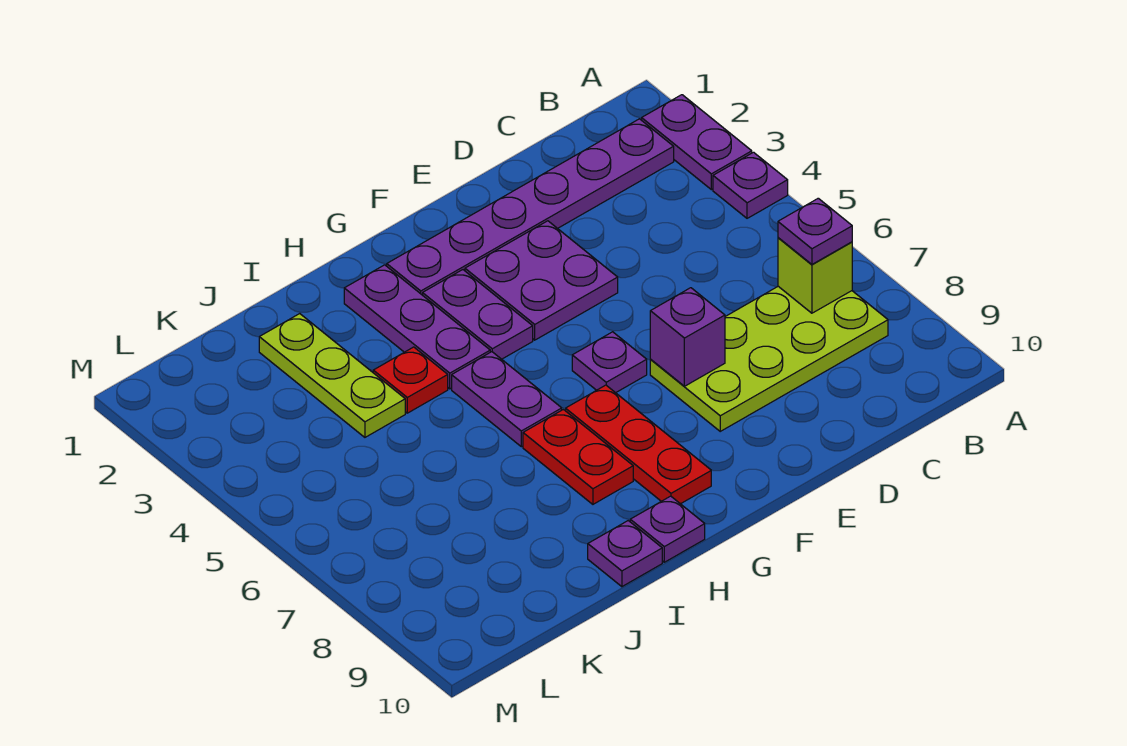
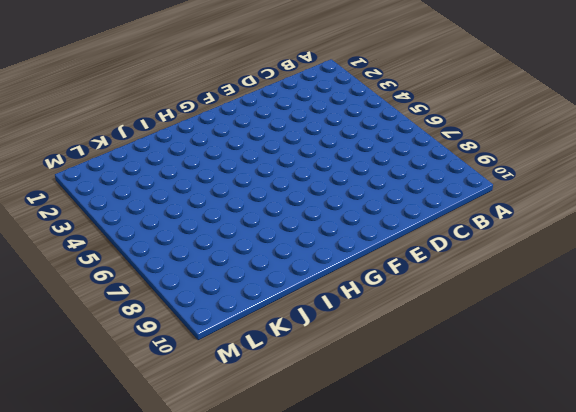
none -> purple 1x2 plate [642,95,752,190]
none -> purple 1x1 plate [713,152,788,218]
none -> purple 1x6 plate [387,119,674,295]

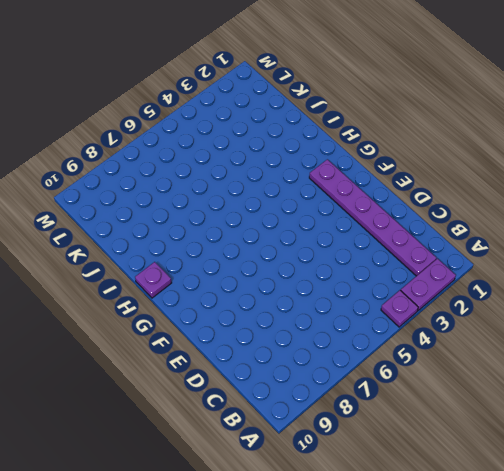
none -> lime 2x4 plate [650,286,888,431]
none -> purple 2x2 plate [465,221,618,340]
none -> purple 1x1 plate [572,332,647,393]

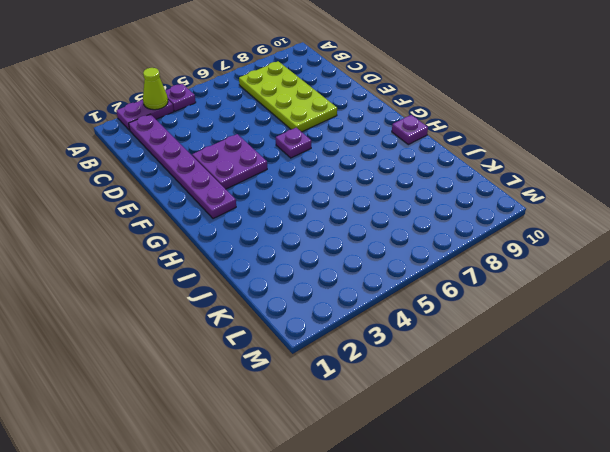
lime 1x1 cone [143,68,168,110] -> none
none -> purple 1x2 plate [423,270,533,359]
none -> red 1x3 plate [566,385,711,504]
none -> purple 1x3 plate [344,265,490,389]

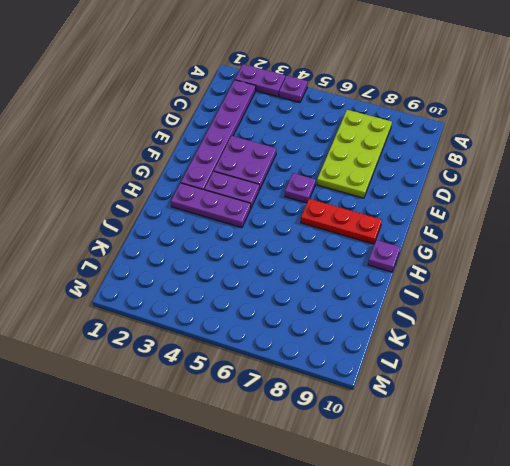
none -> purple 1x2 plate [452,352,562,447]
none -> red 1x2 plate [523,410,633,504]
none -> red 1x1 plate [373,347,448,413]

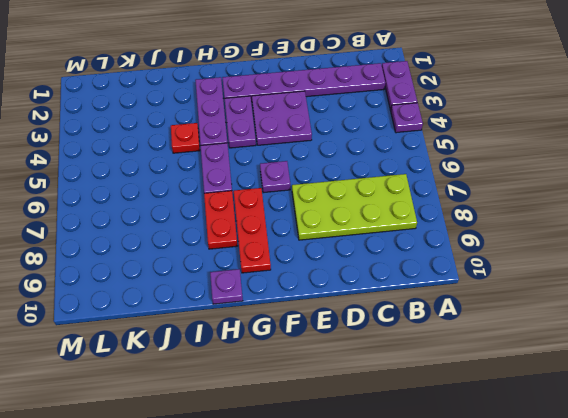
none -> purple 1x1 plate [588,521,662,587]
none -> lime 1x3 plate [259,314,405,437]
none -> lime 1x1 brick [778,238,852,313]

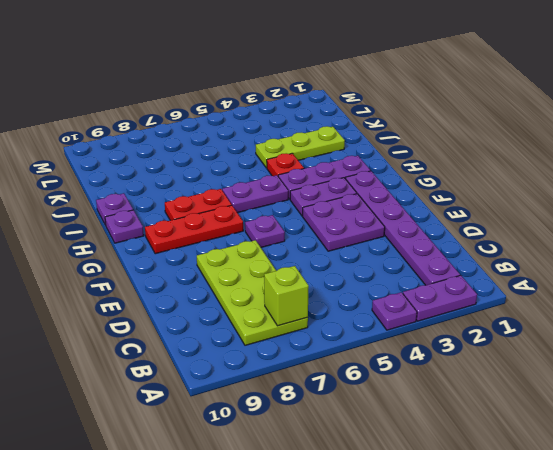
none -> purple 1x1 brick [650,288,725,386]
none -> purple 1x1 plate [778,198,852,264]

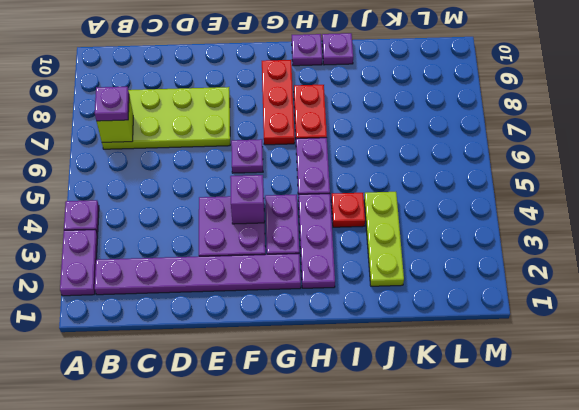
purple 1x1 brick [230,175,264,224] -> purple 1x1 brick moved to [650,288,725,386]

